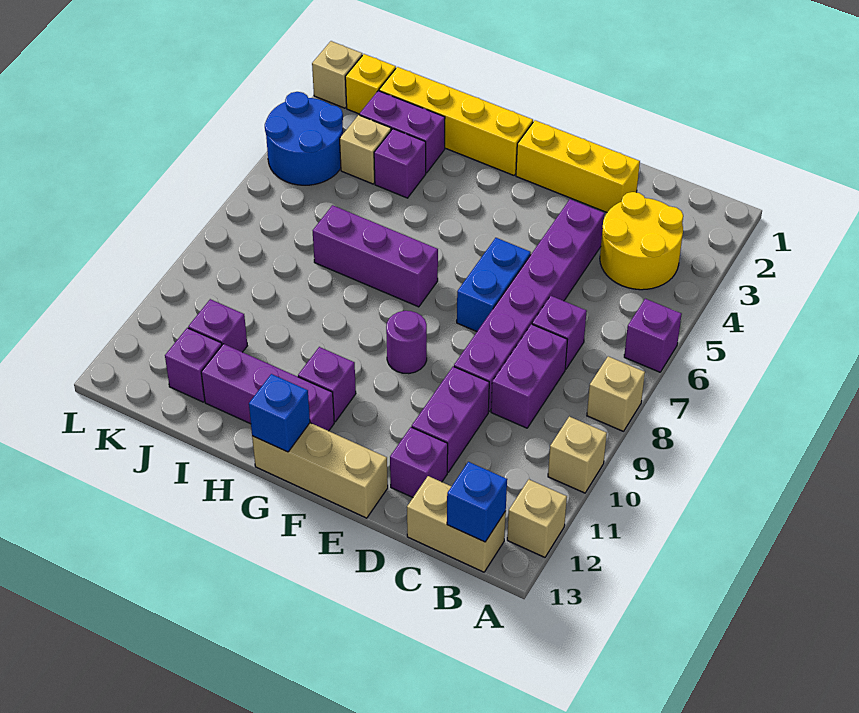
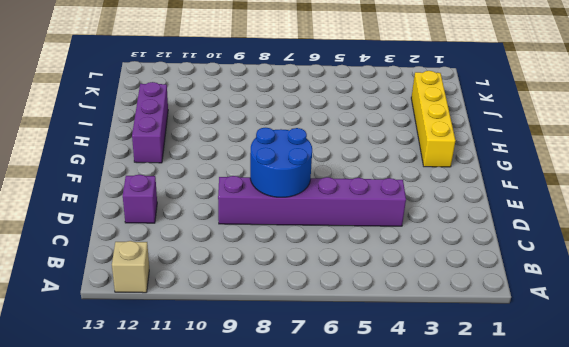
blue 2x2 round brick [250,128,312,197] -> blue 2x2 round brick moved to [265,92,343,185]
none -> purple 1x1 brick [624,299,682,372]
none -> tan 1x1 brick [587,356,645,431]
none -> tan 1x1 brick [548,416,607,493]

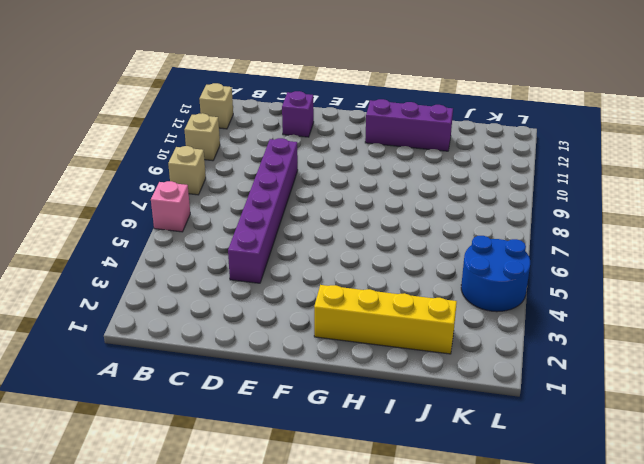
pink 1x1 brick [151,181,190,232] -> purple 1x1 brick [624,299,682,372]
none -> yellow 2x2 round brick [600,192,683,290]
none -> tan 1x2 brick [407,476,506,572]
none -> purple 1x1 brick [532,296,587,369]

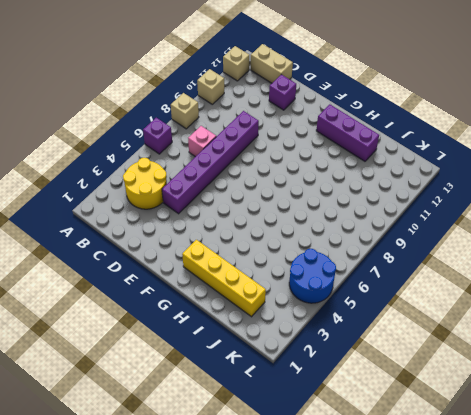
pink 1x1 brick [188,126,216,157] -> purple 1x1 brick [532,296,587,369]
none -> purple 1x2 brick [491,324,567,428]
none -> yellow 1x3 brick [516,120,640,212]
none -> purple 1x2 brick [412,366,489,472]

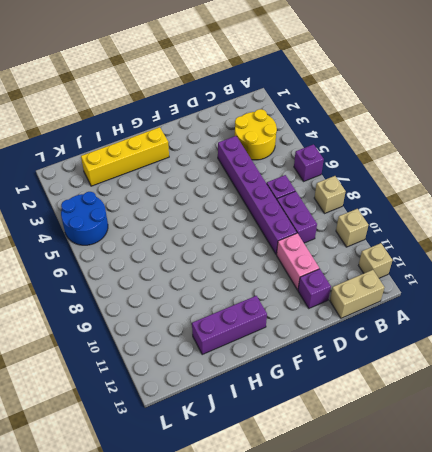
pink 1x2 brick [277,233,319,290] -> purple 1x2 brick [412,366,489,472]
none -> yellow 1x3 brick [516,120,640,212]
none -> blue 1x2 brick [457,238,531,331]
none -> tan 1x3 brick [252,423,388,518]

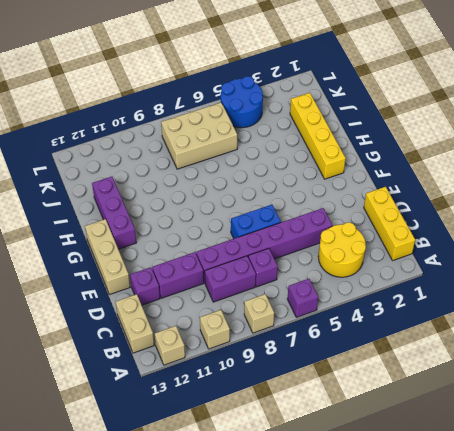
yellow 1x3 brick [364,187,415,260] -> yellow 1x3 brick moved to [516,120,640,212]
tan 2x3 brick [161,103,237,169] -> none
none -> purple 1x1 round brick [386,311,427,374]
none -> purple 1x3 brick [313,205,438,307]
none -> purple 1x1 brick [298,347,356,422]

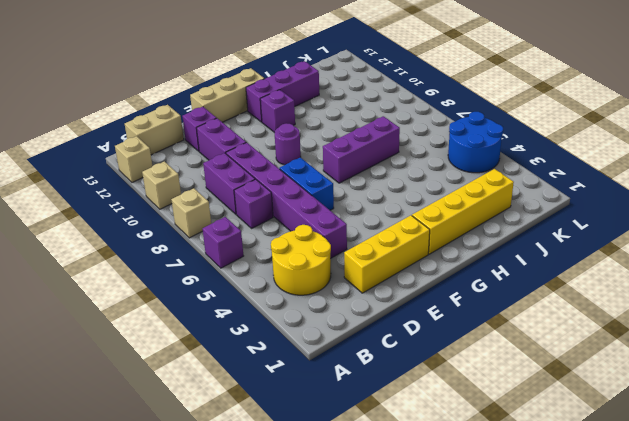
none -> purple 1x2 brick [359,91,445,173]
none -> purple 1x1 brick [374,129,426,198]
none -> tan 1x1 brick [340,115,391,184]

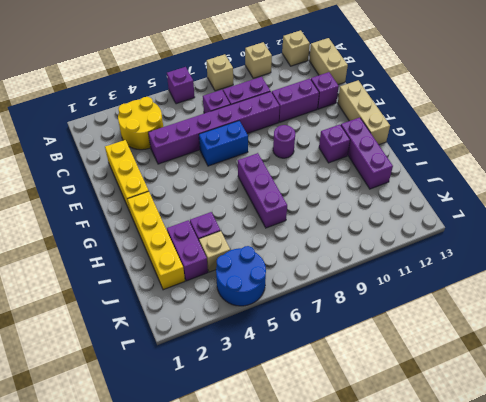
none -> purple 1x1 brick [188,299,247,352]
none -> purple 1x1 brick [165,328,222,402]
none -> yellow 1x1 brick [345,54,396,114]

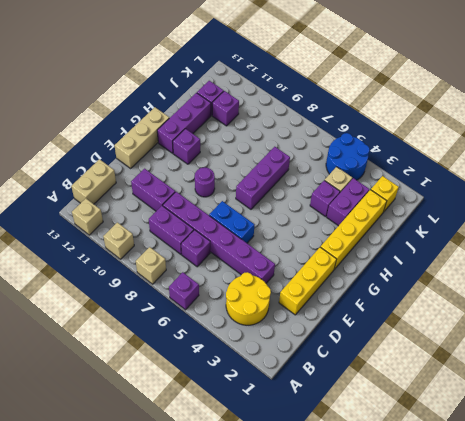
none -> purple 1x1 brick [390,427,448,497]
none -> tan 1x1 brick [312,41,362,108]
none -> blue 1x1 brick [447,462,507,542]

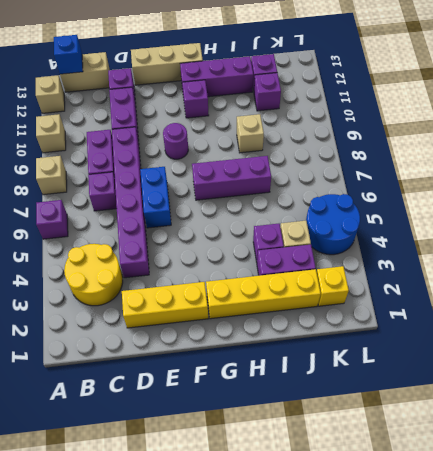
tan 1x1 brick [237,114,264,153] -> tan 1x1 brick moved to [312,41,362,108]
none -> blue 1x1 brick [249,374,310,452]

